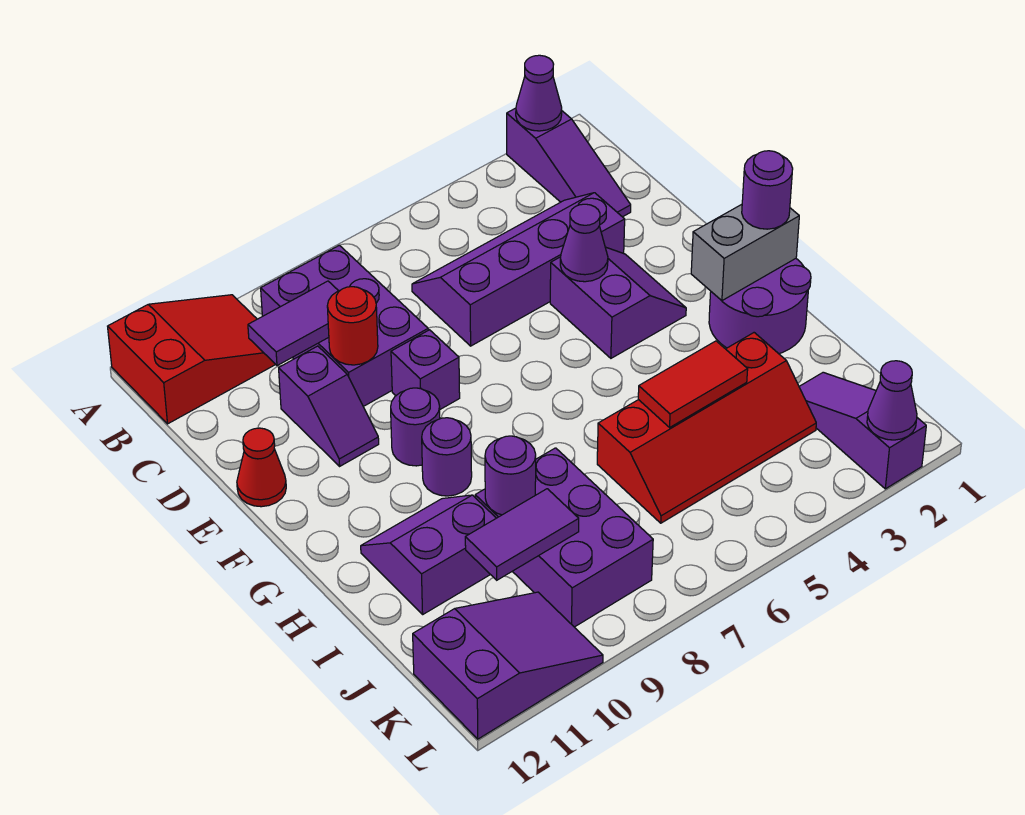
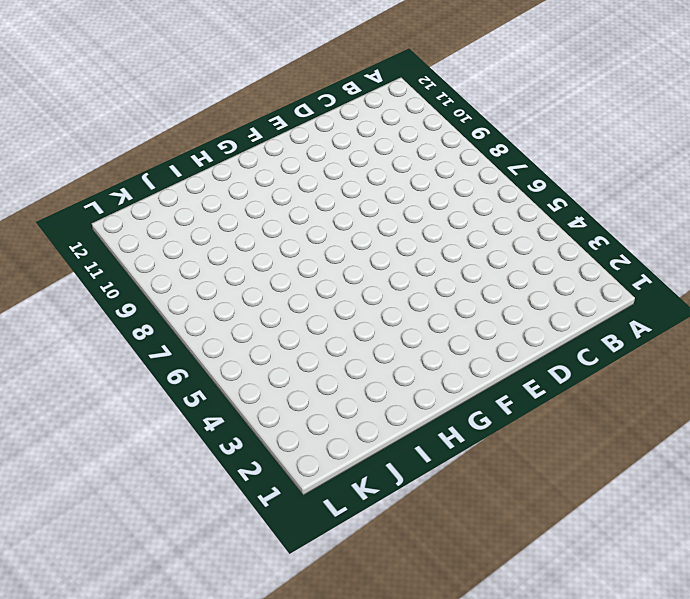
none -> purple 1x3 slope [507,108,631,217]
none -> red 2x3 slope [108,295,276,424]
none -> purple 2x3 brick [261,245,428,407]

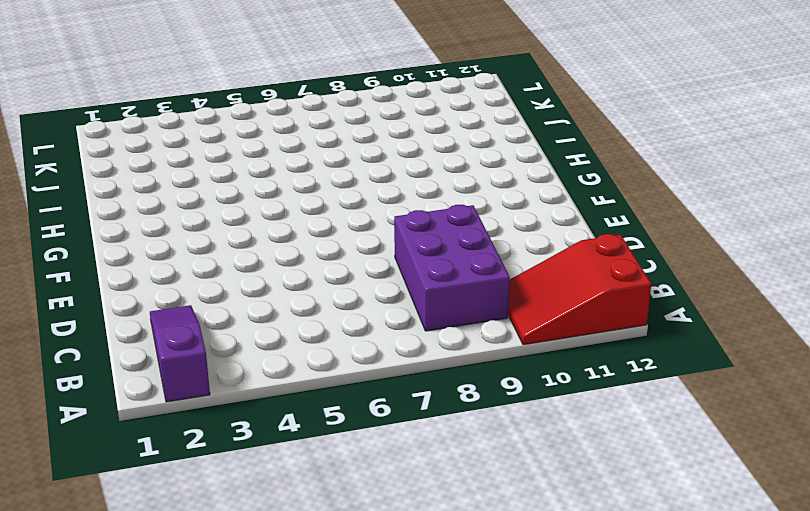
none -> purple 2x4 slope [412,193,625,346]
none -> purple 1x2 slope [279,346,379,466]
none -> purple 2x2 slope [550,247,686,358]

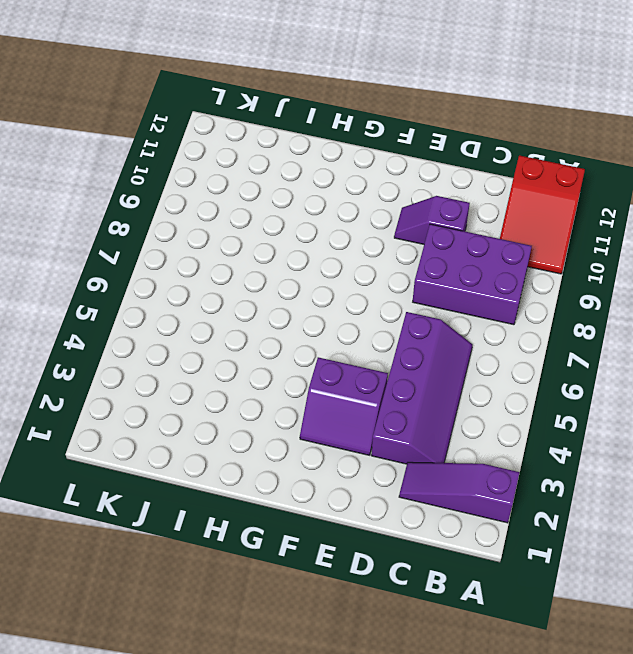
none -> purple 1x1 brick [391,330,460,409]
none -> red 1x1 cone [237,428,286,507]
none -> purple 1x1 round brick [391,388,440,466]

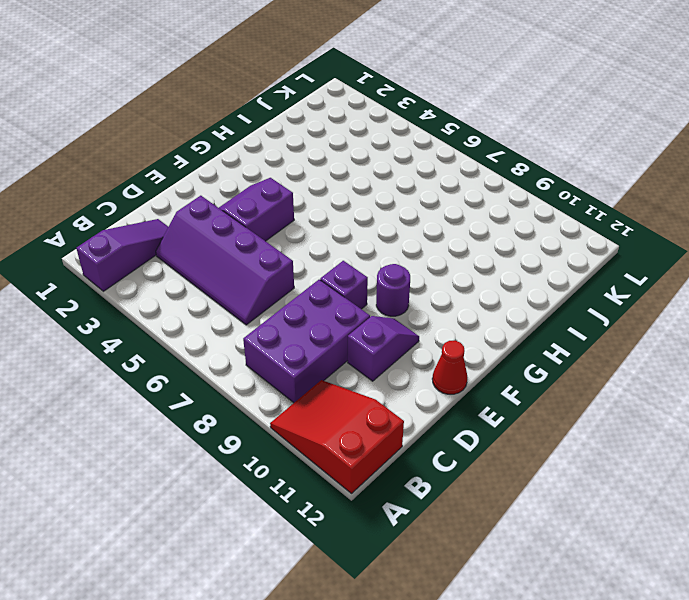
none -> purple 2x2 round brick [709,259,811,354]
none -> purple 1x1 round brick [422,418,472,496]
none -> purple 2x2 slope [361,495,496,614]

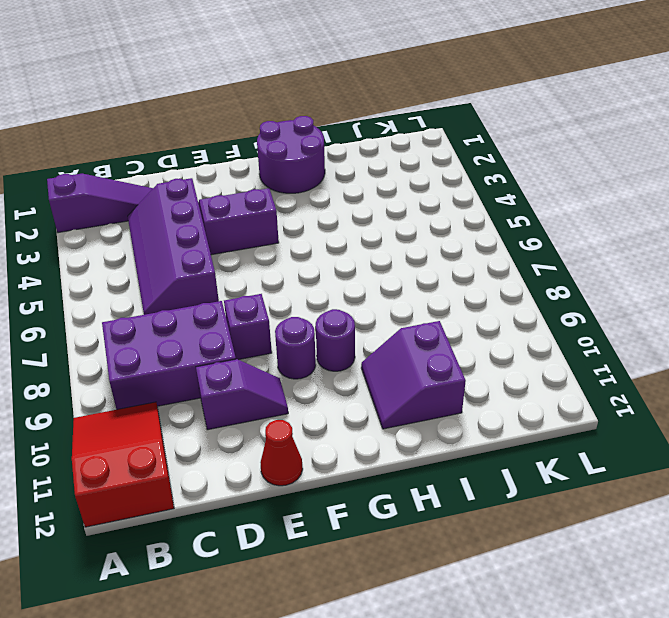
none -> red 2x4 slope [597,333,816,523]
none -> purple 2x3 brick [475,448,653,627]
none -> purple 1x3 slope [799,372,926,489]

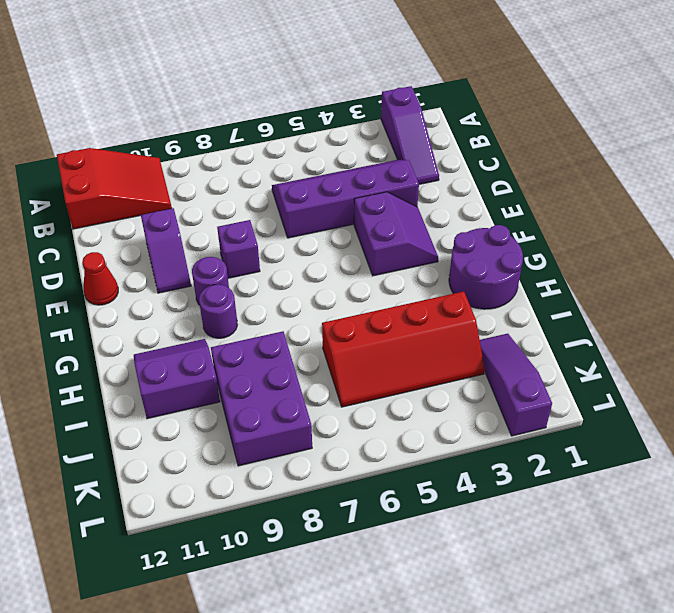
none -> purple 2x3 brick [261,245,428,407]
none -> purple 2x3 slope [413,592,603,739]
none -> purple 1x1 cone [516,55,562,131]

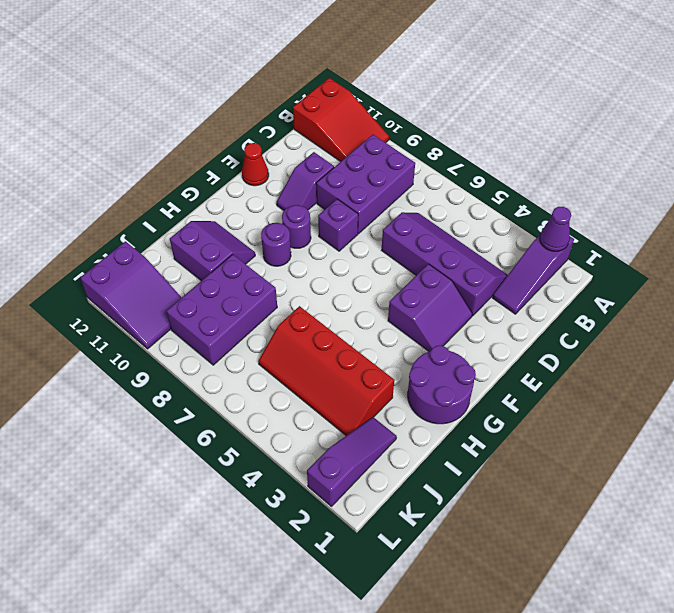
none -> purple 1x2 tile [248,281,338,366]
none -> red 1x1 round brick [327,287,378,365]
none -> purple 1x1 cone [560,204,608,282]

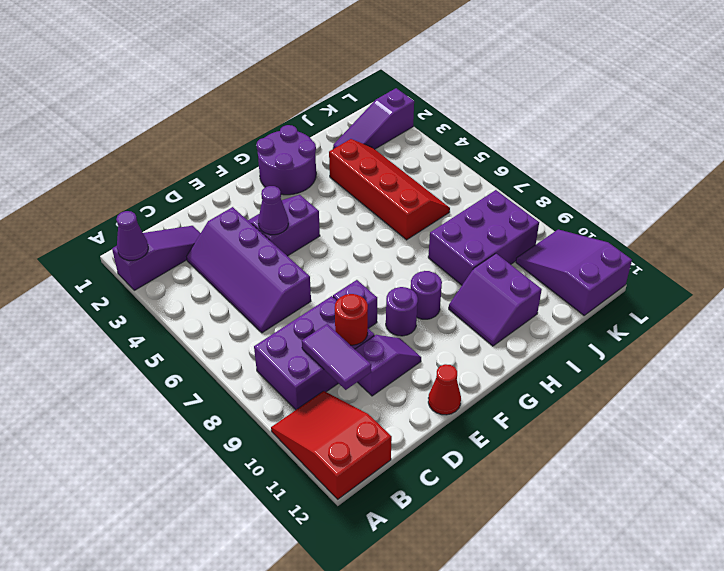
none -> grey 1x2 brick [691,204,799,301]
none -> red 1x2 tile [638,341,748,427]
none -> purple 1x1 round brick [485,436,536,515]

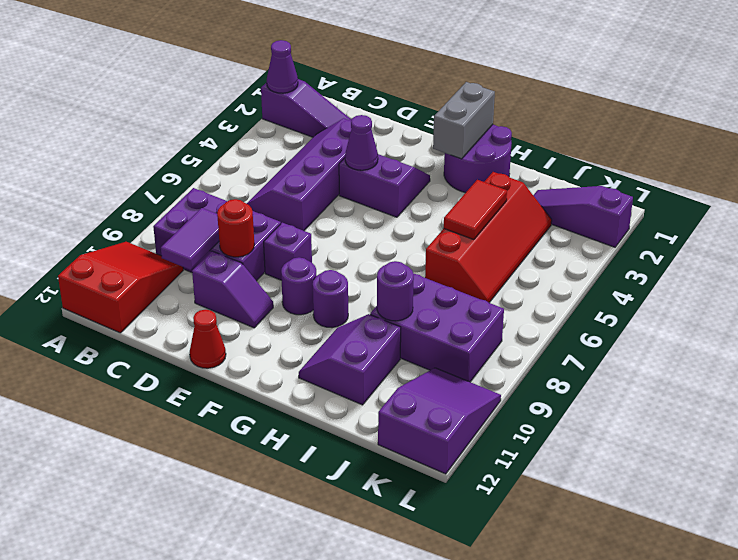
none -> purple 1x2 tile [465,489,579,580]
none -> purple 1x1 cone [867,361,917,440]
none -> purple 1x1 round brick [742,151,793,229]

